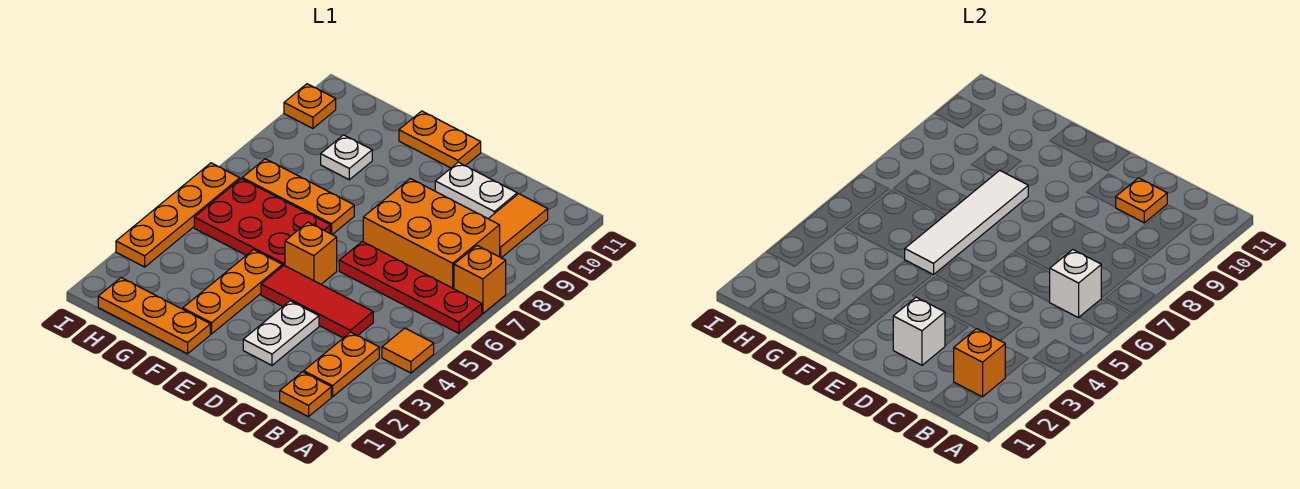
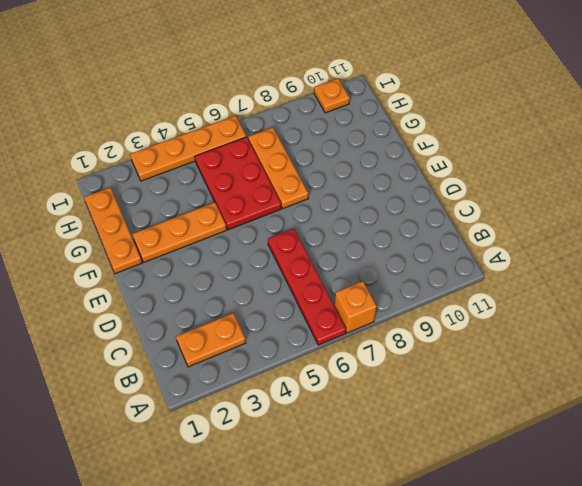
none -> orange 1x1 tile [382,328,434,373]
none -> orange 1x1 plate [280,372,331,417]
none -> orange 2x3 brick [363,179,500,289]

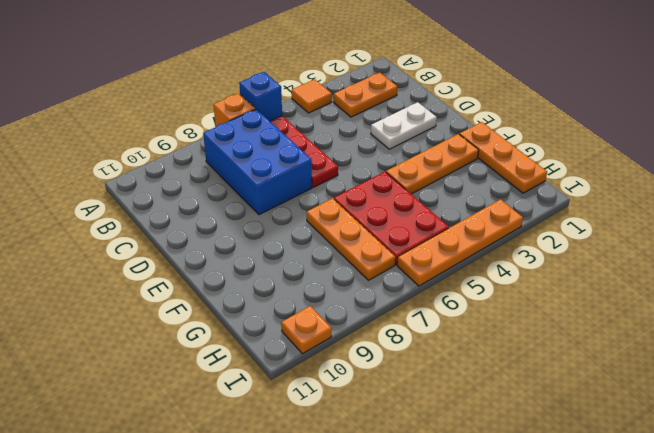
blue 1x1 brick [239,72,282,121] -> none
blue 2x3 brick [203,109,312,215] -> orange 2x3 brick [363,179,500,289]
none -> orange 1x1 plate [280,372,331,417]
none -> orange 1x2 tile [488,194,548,258]
none -> red 1x3 tile [261,265,373,338]

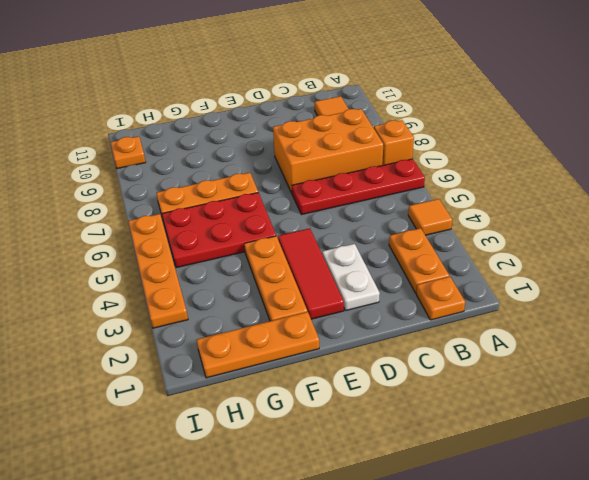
red 1x3 tile [278,228,344,319] -> red 1x3 tile turned to [261,265,373,338]
none -> white 1x2 plate [435,162,517,218]
none -> orange 1x1 brick [285,222,337,284]
none -> orange 1x2 plate [399,111,481,168]

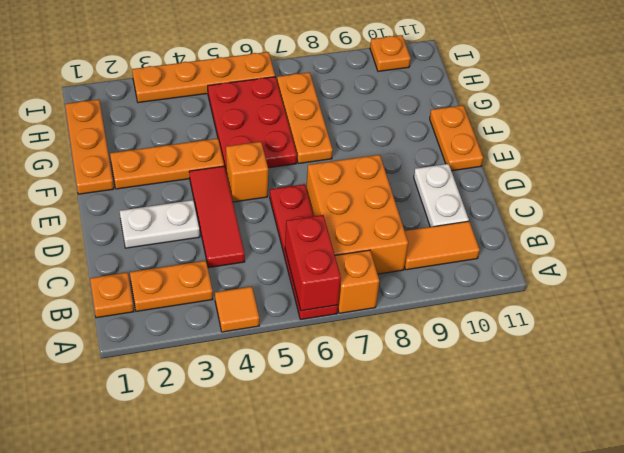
red 1x2 brick [285,215,341,311] -> white 1x1 brick [1049,250,1101,318]
none -> white 1x1 plate [321,135,372,180]
none -> orange 1x1 brick [954,329,1005,397]
none -> orange 1x1 plate [1116,178,1167,223]

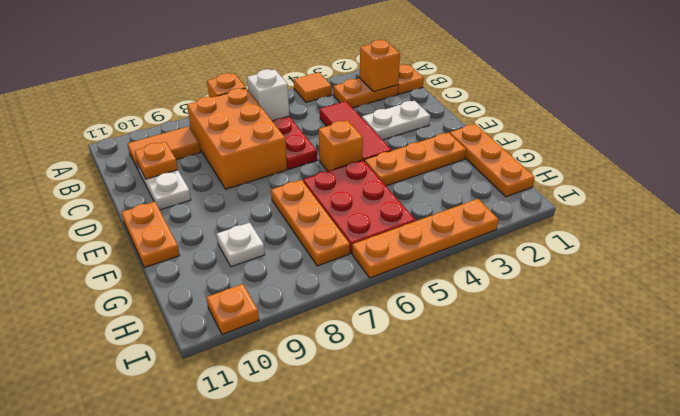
none -> white 1x1 brick [893,297,945,365]
none -> white 1x4 tile [905,170,1028,275]

